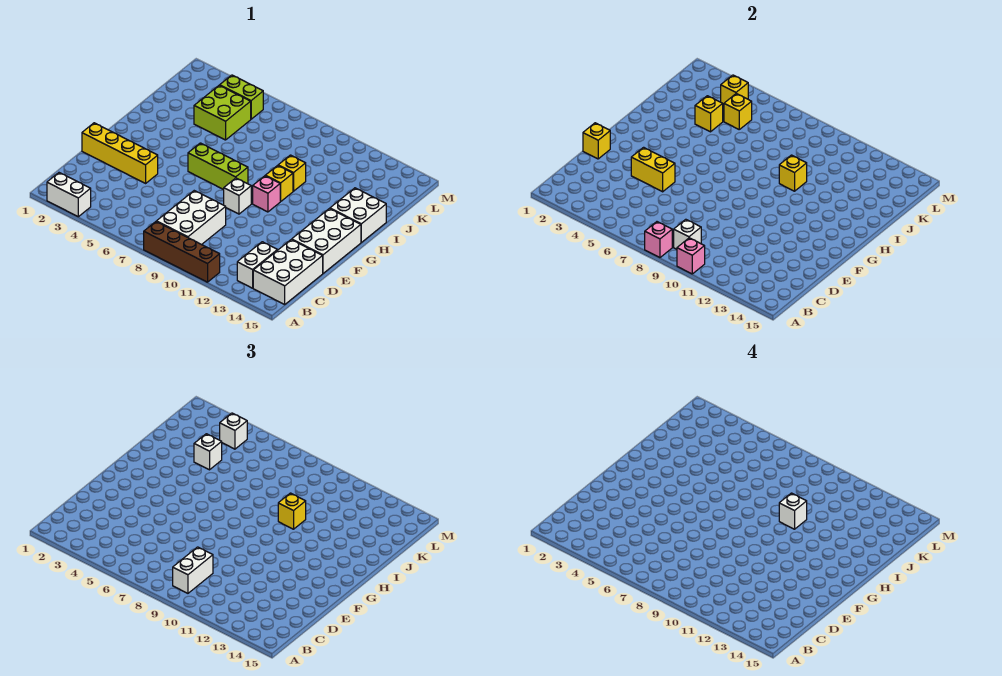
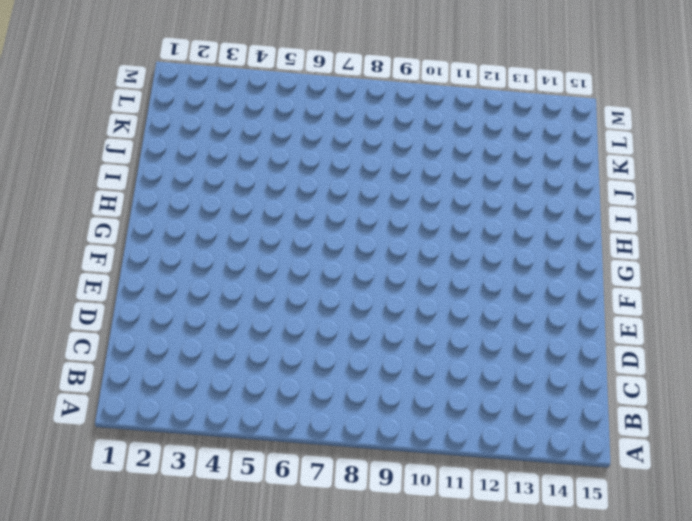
none -> white 1x2 brick [47,173,91,217]
none -> brown 1x4 brick [144,222,220,282]
none -> white 2x3 brick [157,191,226,245]

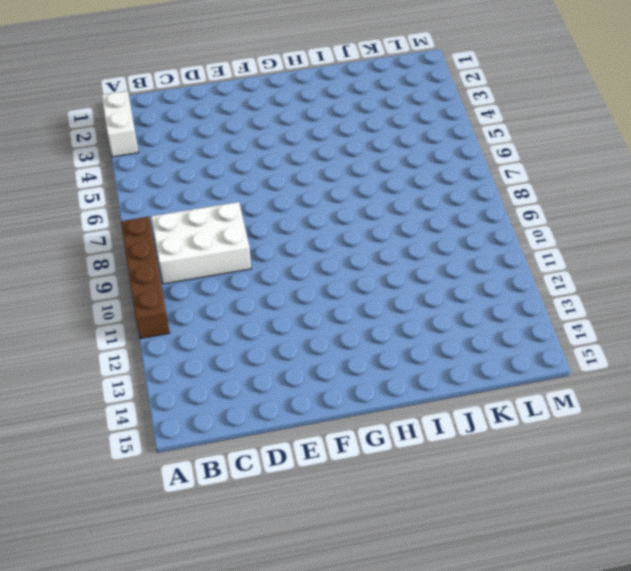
none -> white 1x2 brick [237,242,277,288]
none -> white 2x3 brick [253,240,323,304]
none -> yellow 1x4 brick [82,123,158,183]

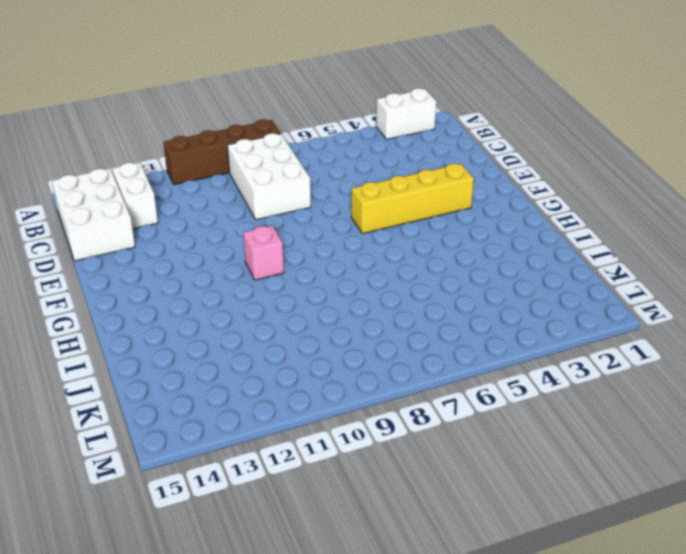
yellow 1x4 brick [351,164,474,234] -> yellow 1x4 brick moved to [82,123,158,183]
none -> white 2x3 brick [292,209,361,273]
none -> white 1x1 brick [224,178,251,214]
none -> lime 1x3 brick [188,143,248,190]

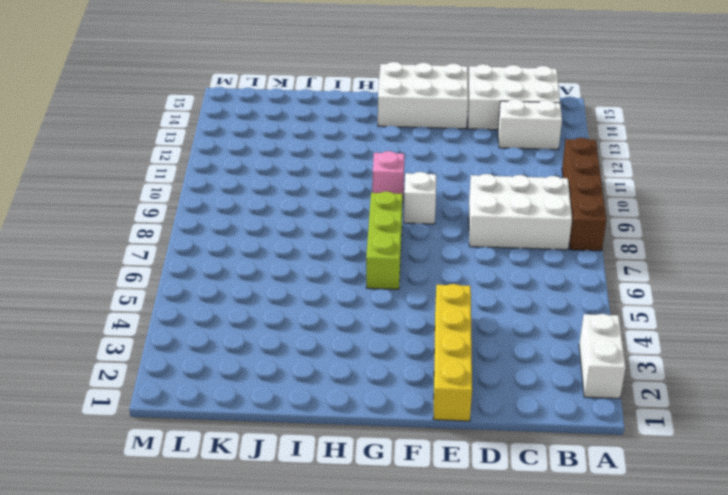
none -> yellow 1x1 brick [265,166,293,201]
none -> white 2x2 brick [330,188,386,242]
none -> yellow 1x1 brick [278,155,306,191]

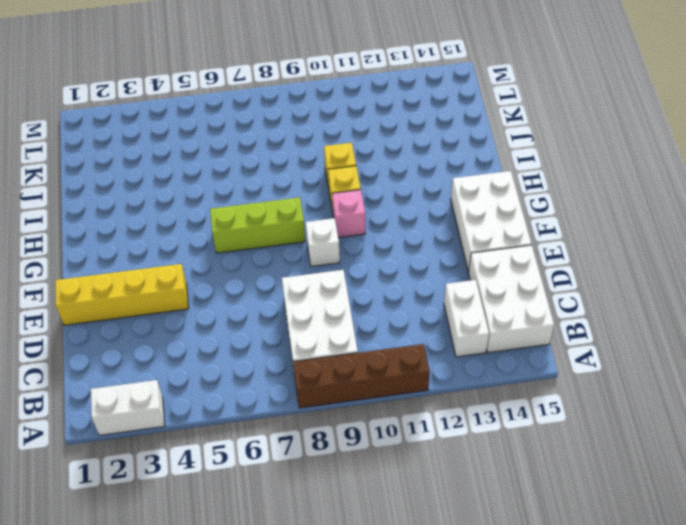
none -> white 2x2 brick [330,188,386,242]
none -> lime 2x2 brick [194,85,251,140]
none -> lime 1x2 brick [220,75,263,119]

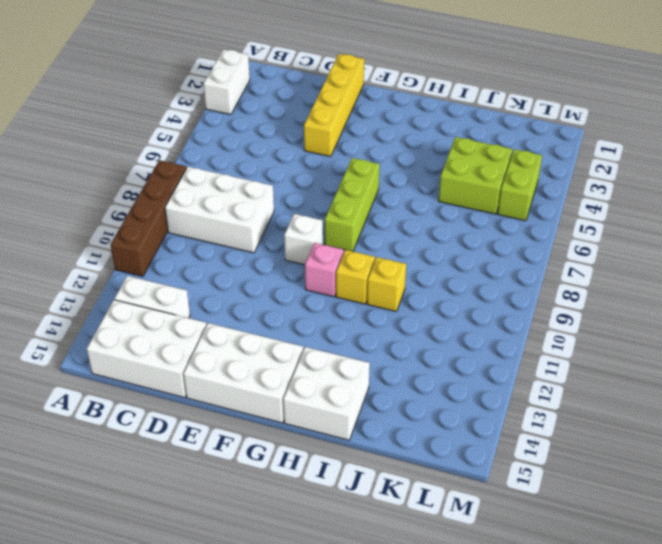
none -> pink 1x1 brick [645,222,672,257]
none -> pink 1x1 brick [677,238,705,274]
none -> white 1x1 brick [674,219,701,249]

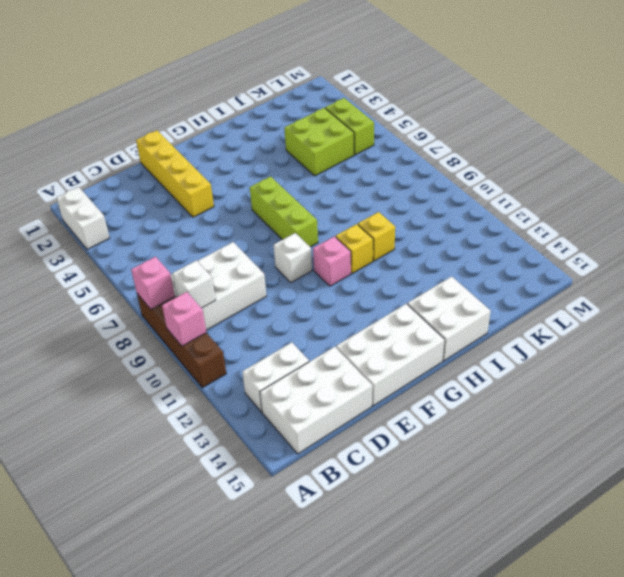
none -> yellow 1x1 brick [583,123,610,159]
none -> yellow 1x2 brick [631,147,675,192]
none -> yellow 1x1 brick [779,155,807,191]

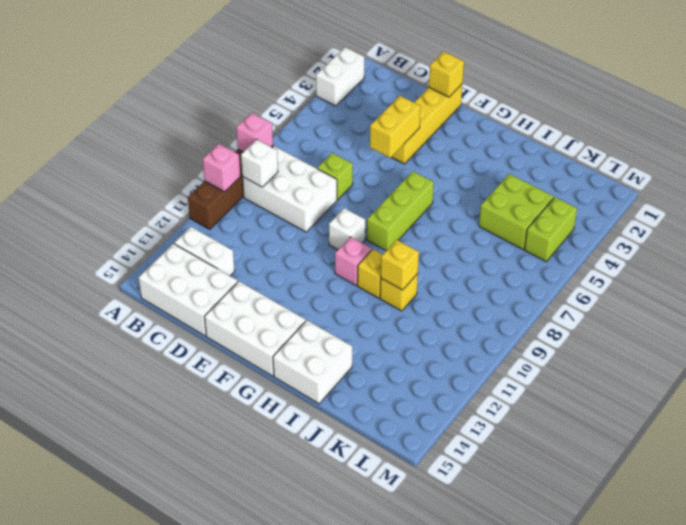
lime 1x1 brick [317,153,353,200] -> none
none -> yellow 1x1 brick [695,96,723,132]
none -> yellow 1x1 brick [724,94,752,129]
none -> yellow 1x1 brick [721,75,748,105]

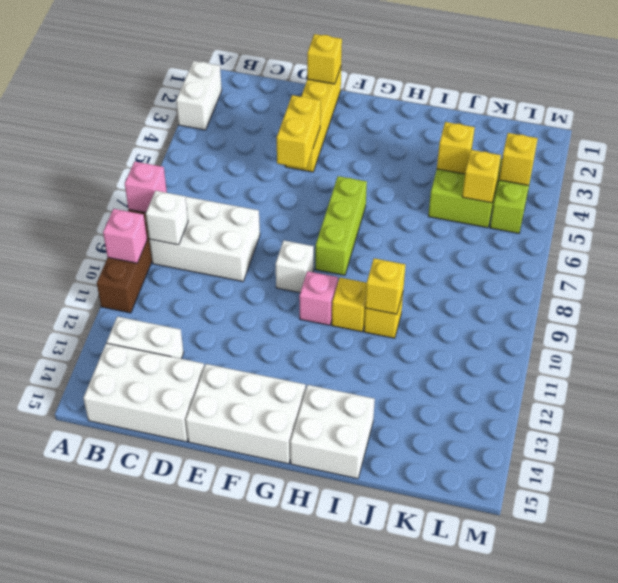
none -> white 1x2 brick [173,547,213,593]
none -> yellow 1x1 brick [278,493,306,529]
none -> white 1x1 brick [194,434,222,470]

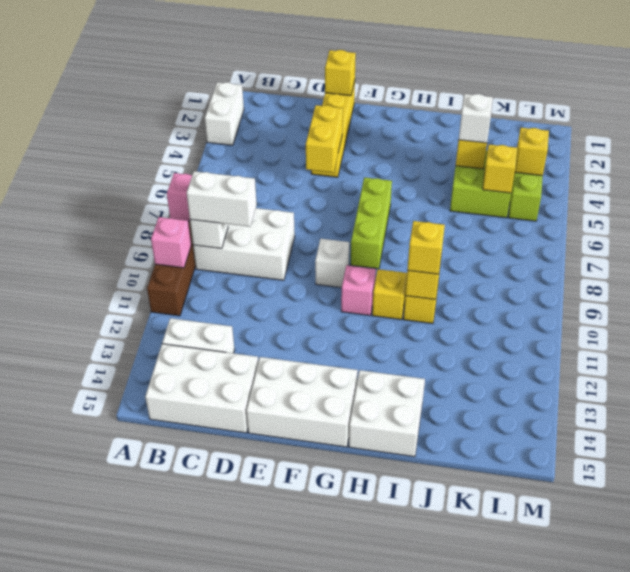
none -> white 1x1 brick [220,413,247,449]
none -> white 1x1 brick [779,493,807,529]

